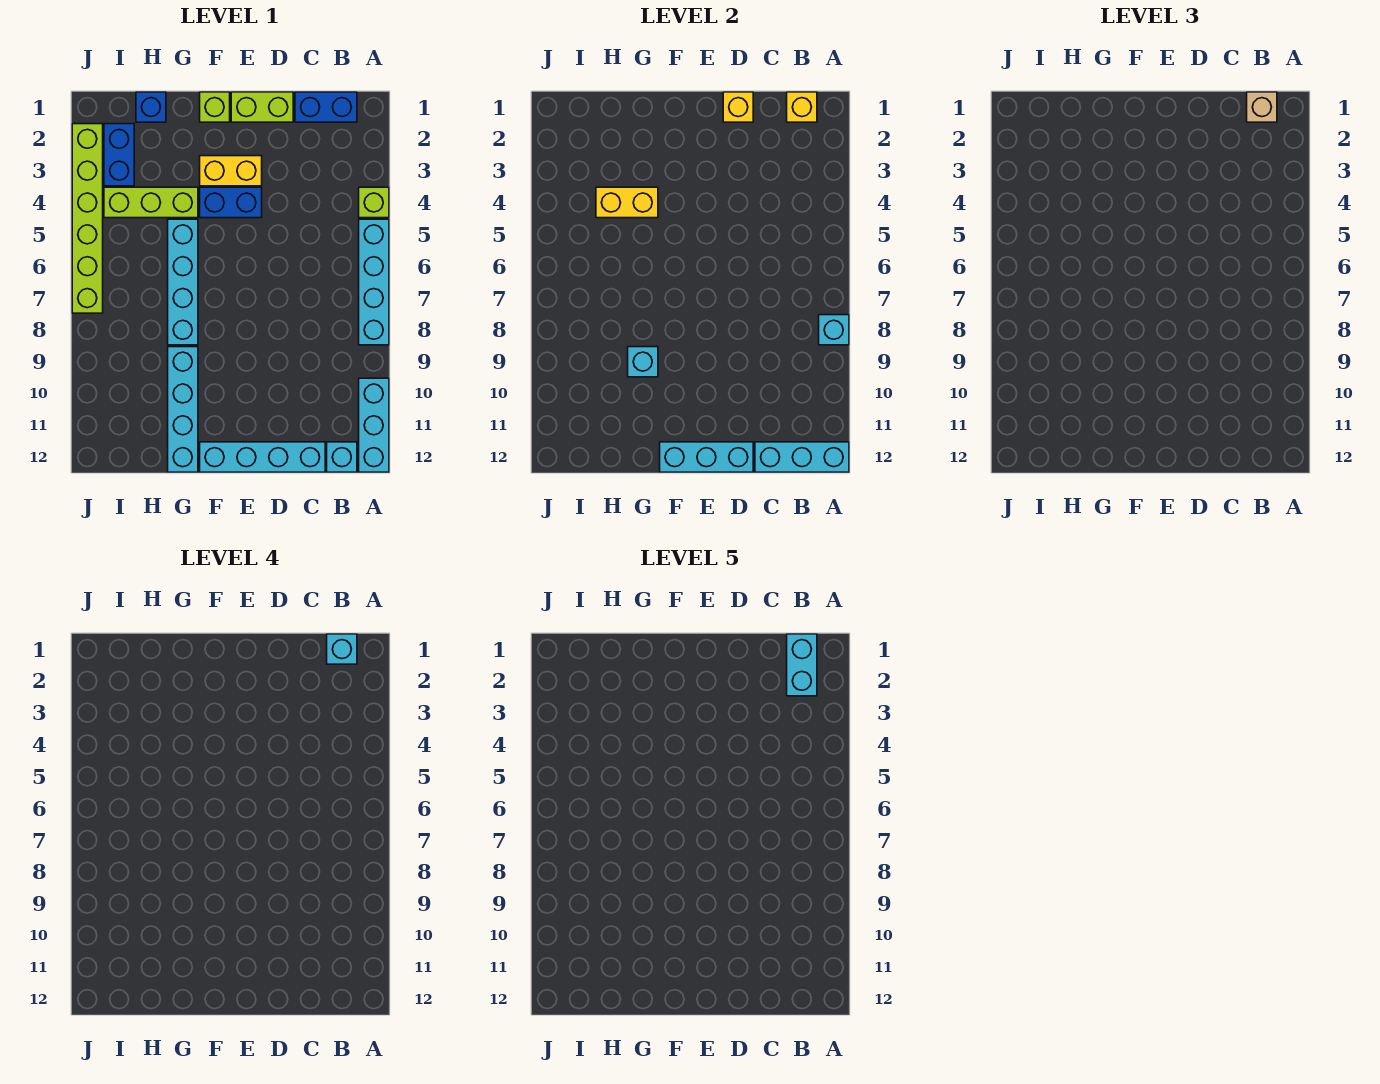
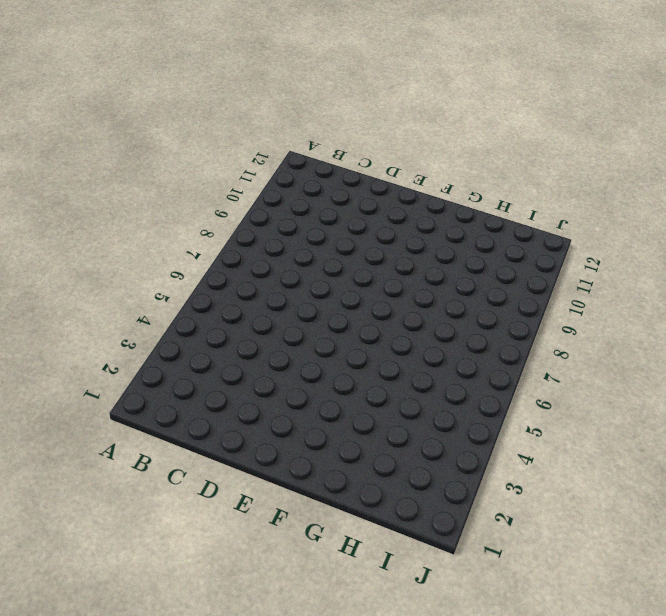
none -> lime 1x1 brick [359,187,389,218]
none -> cyan 1x4 brick [359,219,389,345]
none -> cyan 1x3 brick [359,378,389,472]

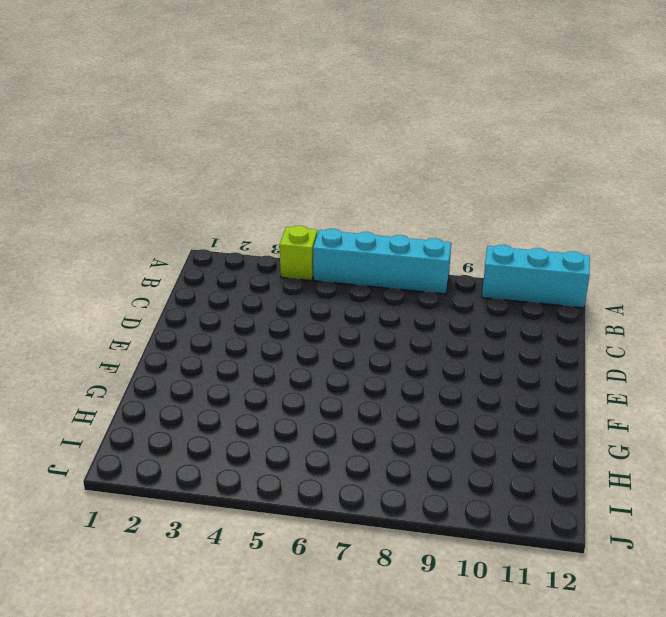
none -> blue 1x2 brick [295,92,357,122]
none -> cyan 1x1 brick [327,442,357,472]
none -> cyan 1x4 brick [200,442,325,472]

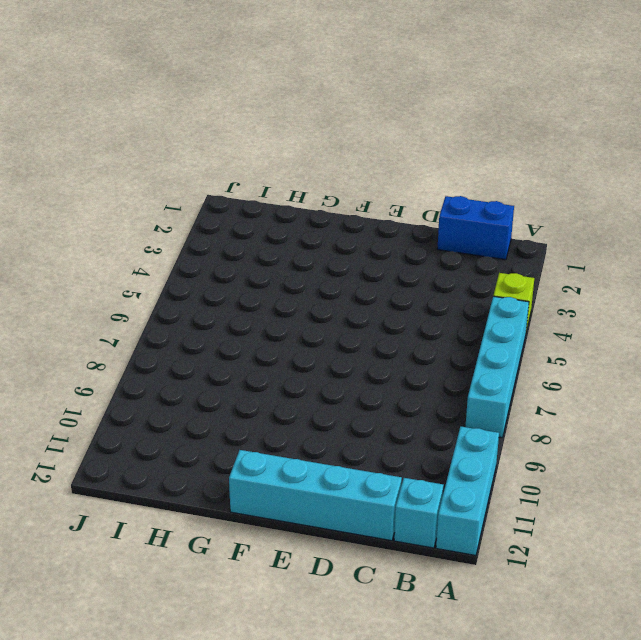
none -> lime 1x2 brick [231,92,293,122]
none -> yellow 1x2 brick [200,156,262,186]
none -> blue 1x2 brick [200,187,262,218]

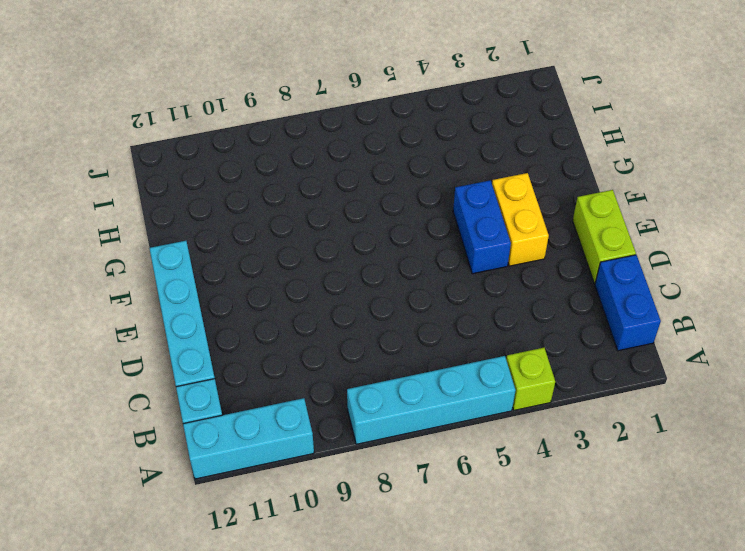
none -> lime 1x1 brick [200,92,230,122]
none -> lime 1x3 brick [104,187,198,218]
none -> cyan 1x4 brick [168,219,198,345]

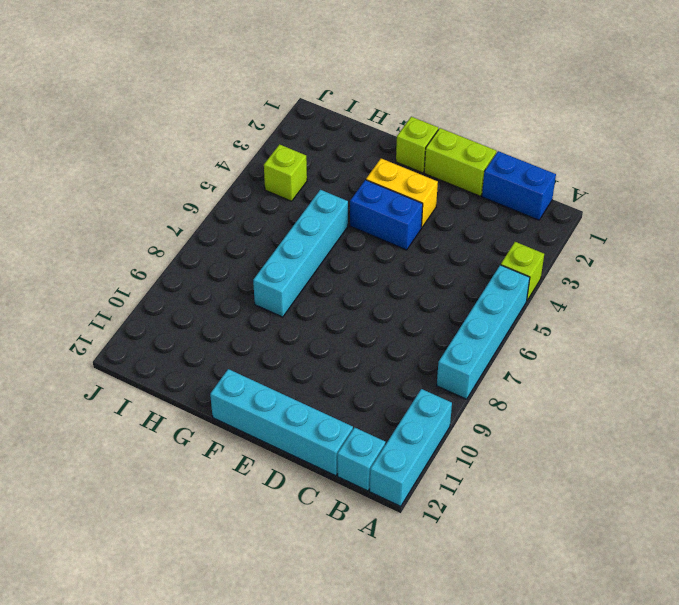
lime 1x1 brick [264,144,307,201] -> lime 1x3 brick [104,187,198,218]
none -> cyan 1x4 brick [168,347,198,472]
none -> blue 1x1 brick [136,92,166,122]
none -> blue 1x2 brick [104,124,134,186]

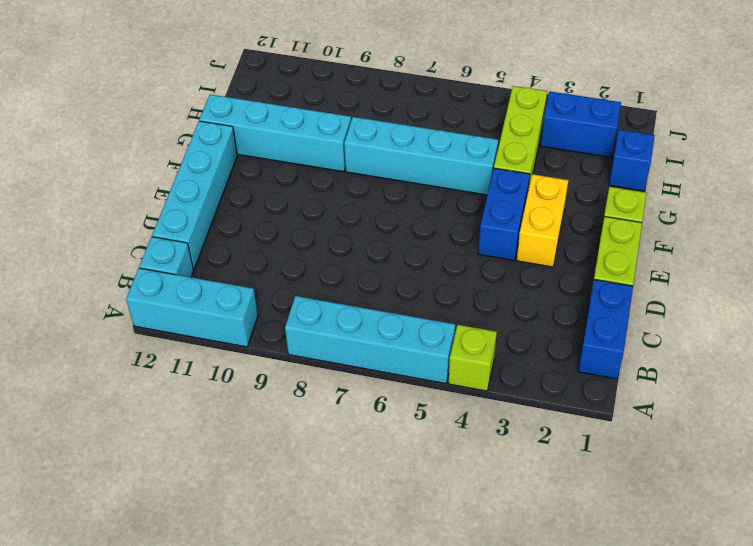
none -> lime 1x6 brick [72,124,103,313]
none -> cyan 1x1 brick [819,315,849,345]
none -> cyan 1x3 brick [755,442,849,472]

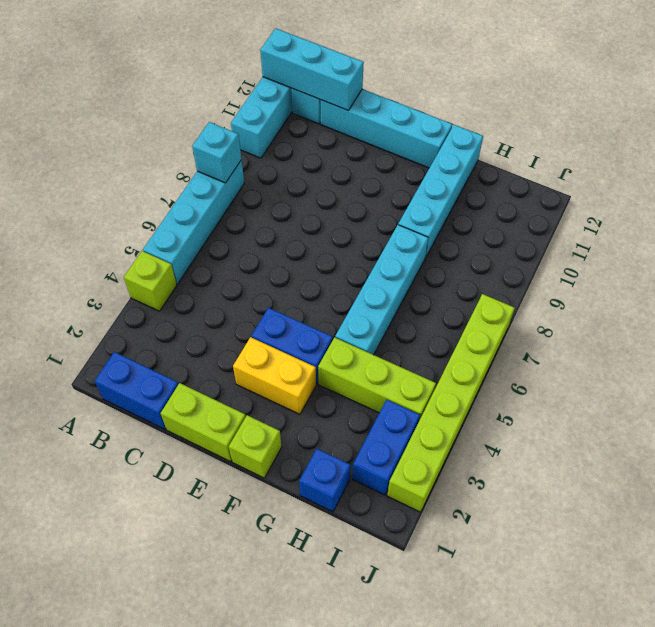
none -> yellow 1x1 brick [787,92,817,122]
none -> yellow 1x1 brick [723,92,753,122]
none -> cyan 1x3 brick [660,442,753,472]

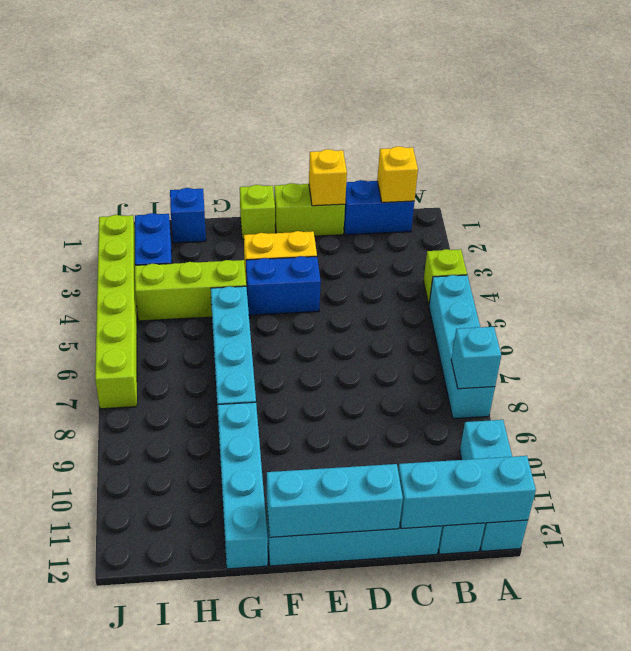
none -> yellow 1x2 brick [596,187,658,218]
none -> cyan 1x1 brick [628,347,658,377]
none -> tan 1x1 brick [1247,92,1277,122]

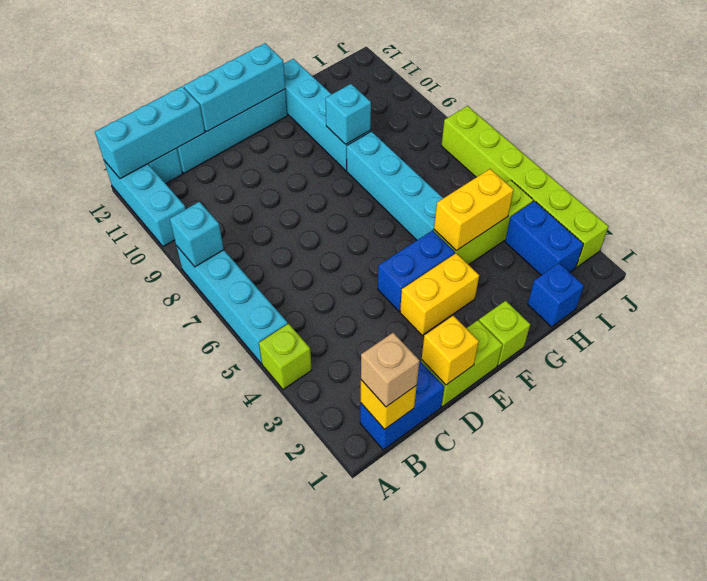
none -> cyan 1x1 brick [327,634,357,664]
none -> cyan 1x2 brick [787,634,817,696]

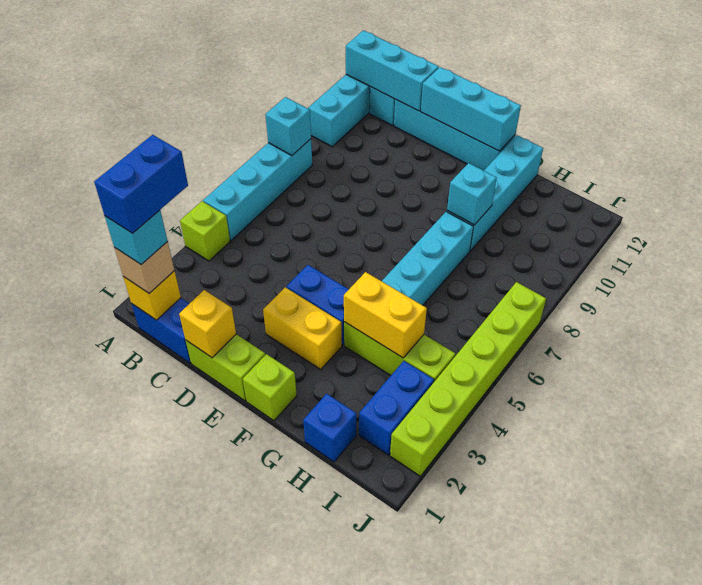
blue 1x2 brick [94,135,188,233] -> cyan 1x2 brick [787,634,817,696]

